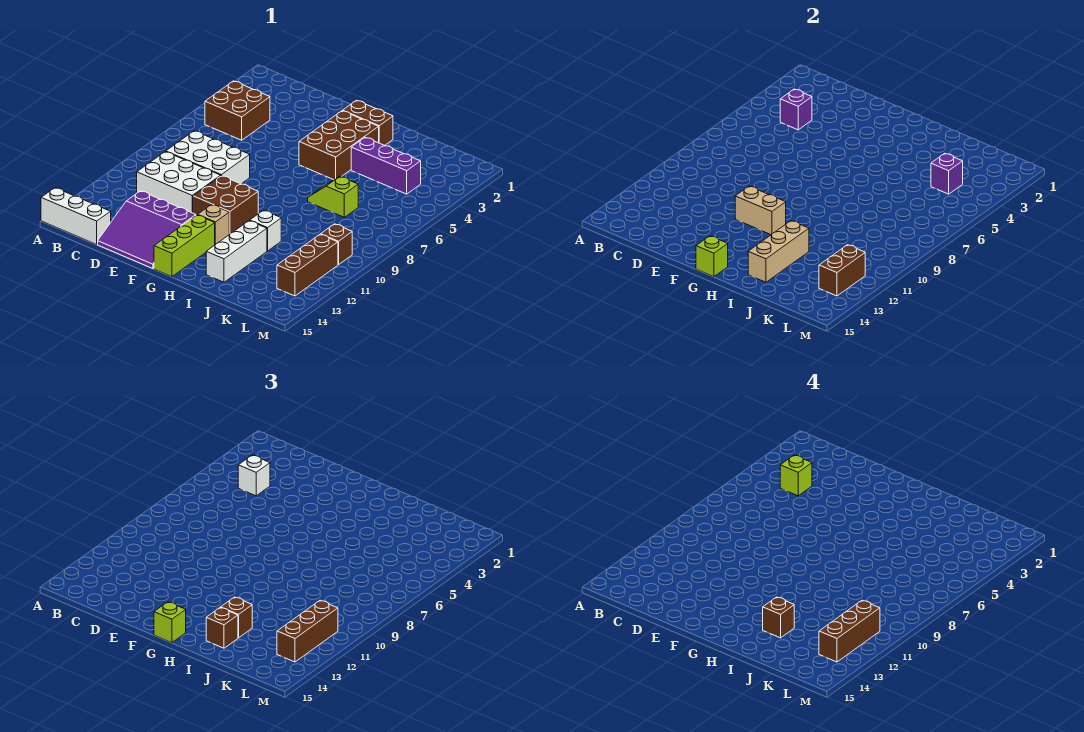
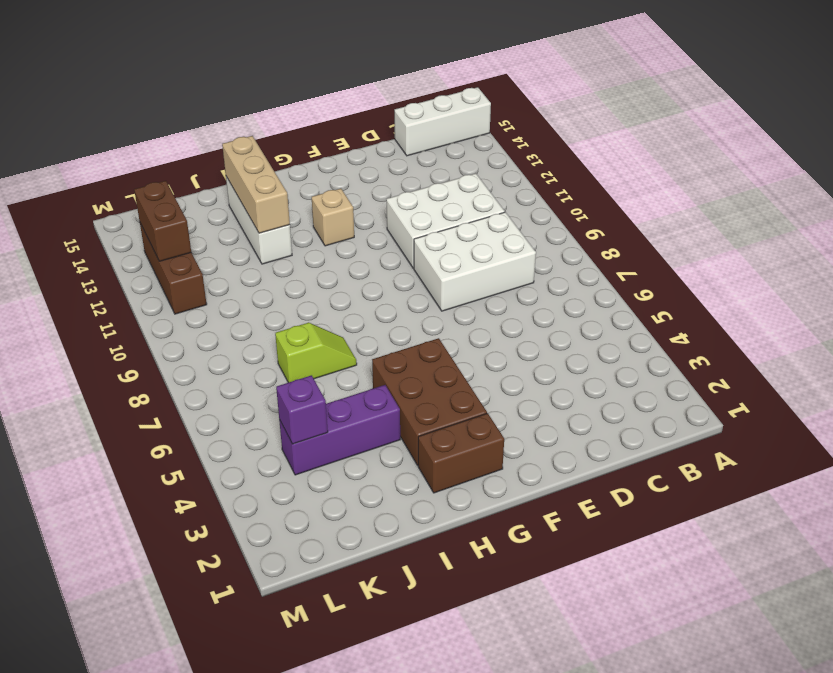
none -> brown 2x2 brick [205,81,270,140]
none -> purple 3x3 slope [98,191,196,269]
none -> brown 2x2 brick [193,176,258,235]
none -> lime 1x3 brick [154,215,215,277]

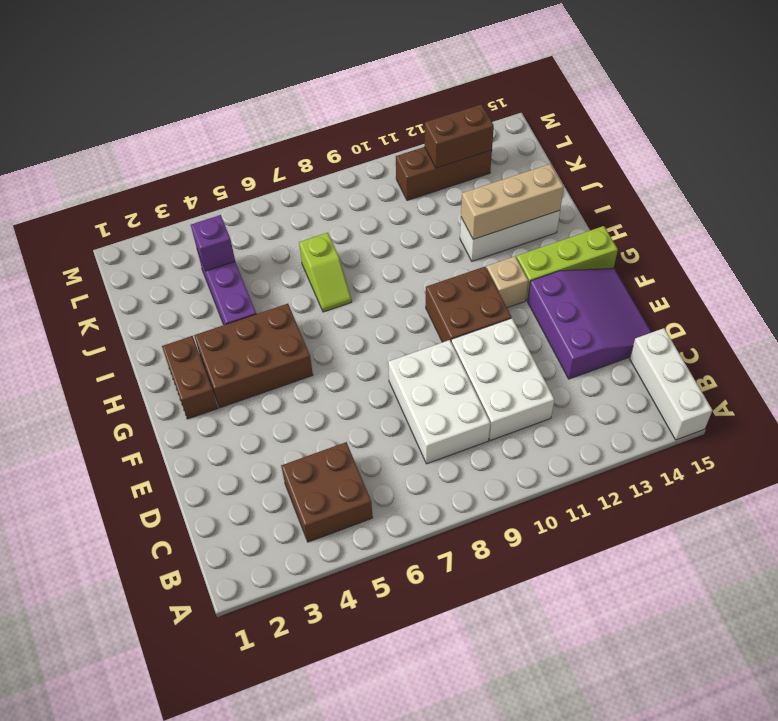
none -> white 1x1 brick [250,210,281,251]
none -> brown 1x1 brick [321,224,352,265]
none -> purple 1x1 brick [780,89,812,130]
none -> tan 1x2 brick [735,186,786,235]

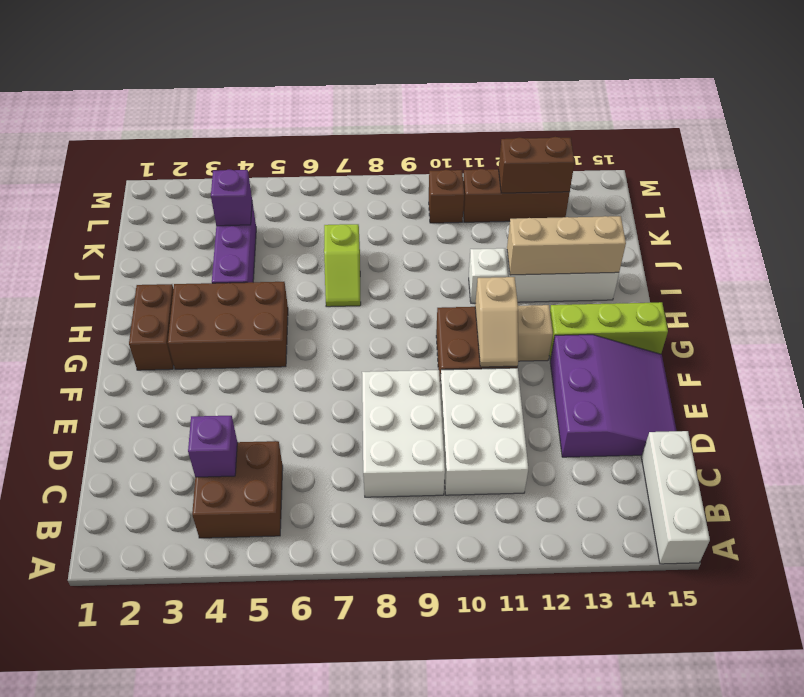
tan 1x2 slope [475,277,518,367] -> tan 1x2 brick [735,186,786,235]
none -> lime 1x1 brick [696,236,728,277]
none -> white 1x1 brick [238,455,270,496]
none -> lime 1x1 brick [154,602,186,643]
none -> brown 1x1 brick [221,597,252,638]

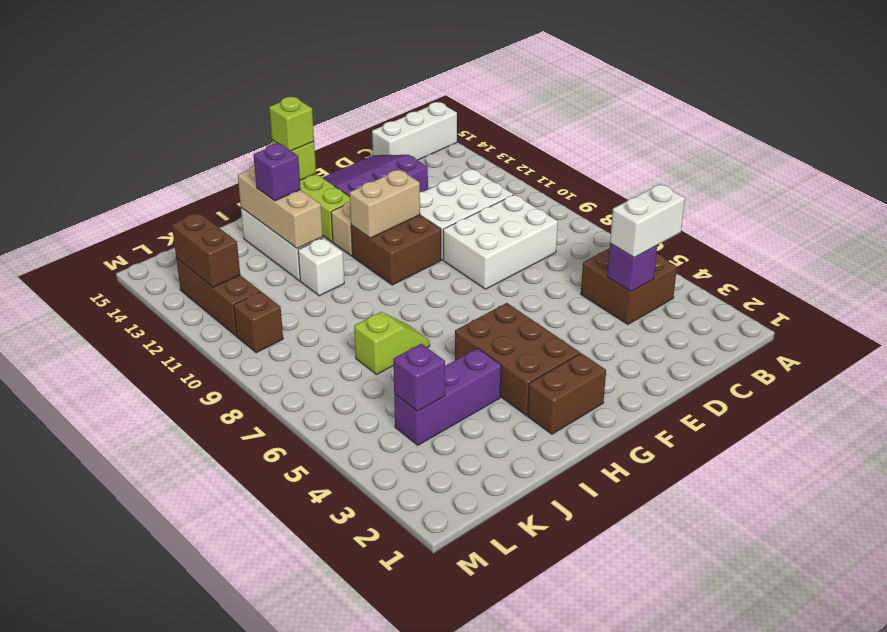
white 1x2 brick [610,184,685,258] -> white 1x1 brick [238,455,270,496]
purple 1x1 brick [253,143,301,201] -> brown 1x1 brick [221,597,252,638]
none -> brown 1x1 brick [206,607,238,648]
none -> brown 1x3 brick [277,600,338,662]
none -> lime 1x1 brick [780,455,812,496]
none -> brown 1x1 brick [763,597,794,638]

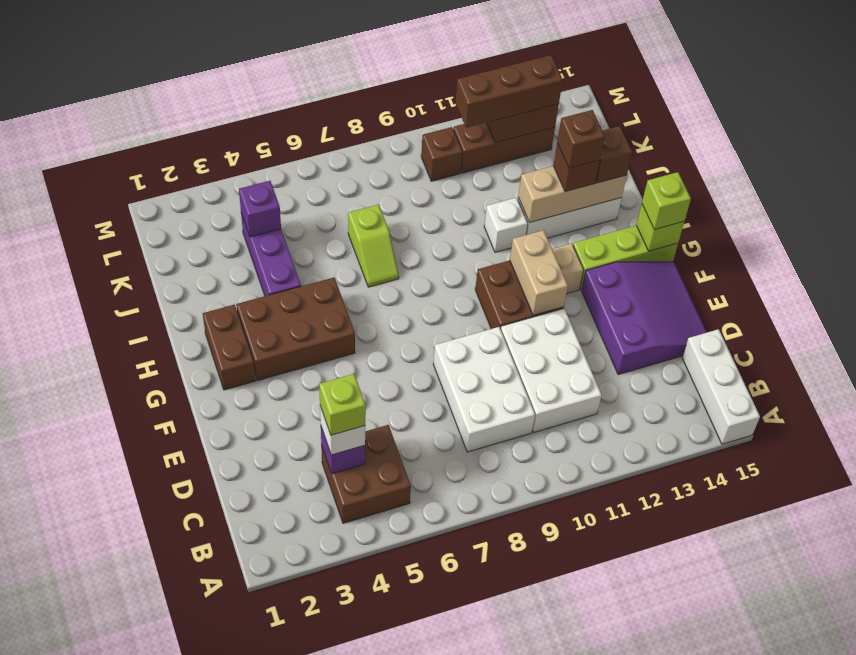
none -> brown 1x3 brick [819,600,880,662]

